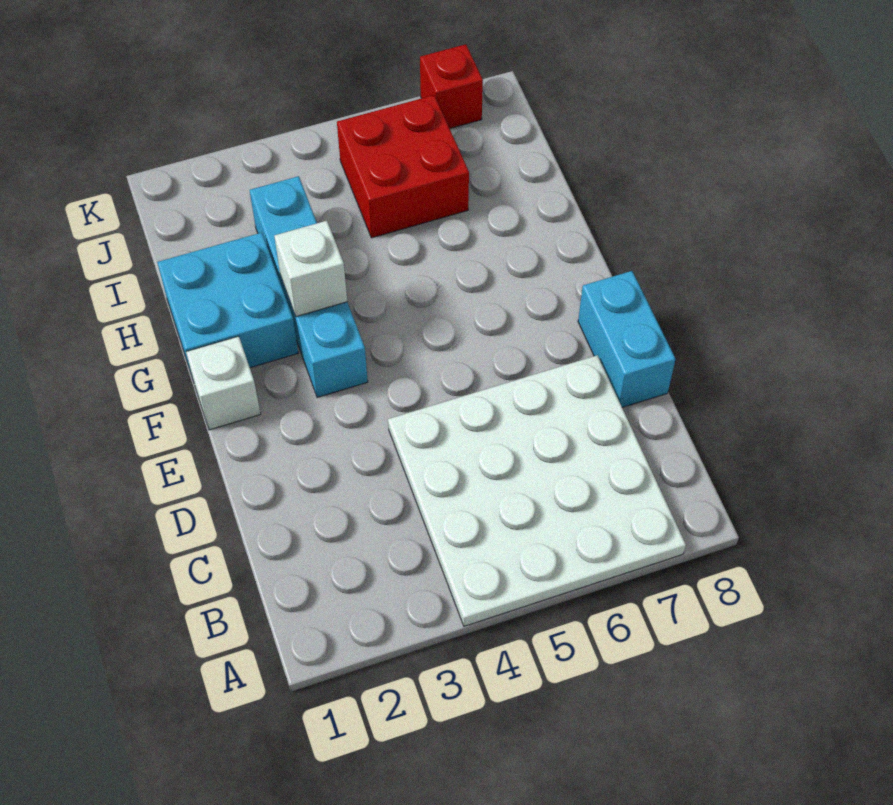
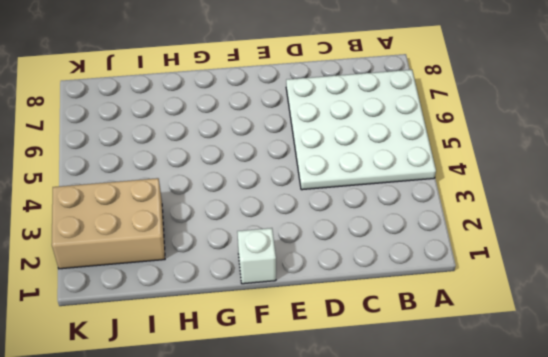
tan 2x3 brick [52,178,165,269] -> cyan 1x4 brick [249,176,368,398]
none -> cyan 1x2 brick [578,271,675,407]
none -> cyan 2x2 brick [157,233,298,379]

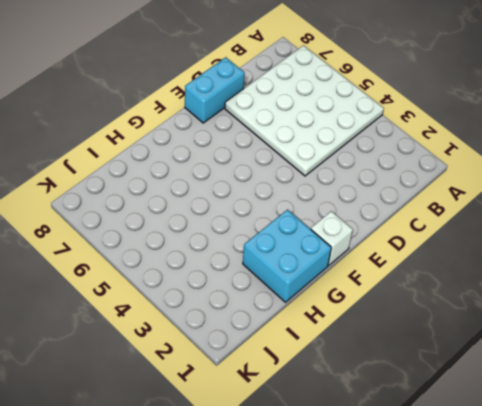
none -> cyan 1x4 brick [249,176,368,398]
none -> red 2x2 brick [337,95,469,238]

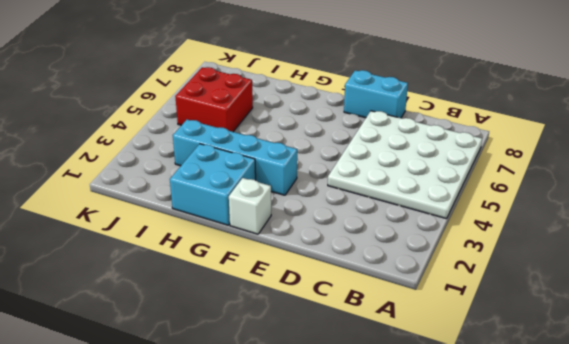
none -> red 1x1 brick [420,44,483,128]
none -> white 1x1 brick [274,221,347,317]

